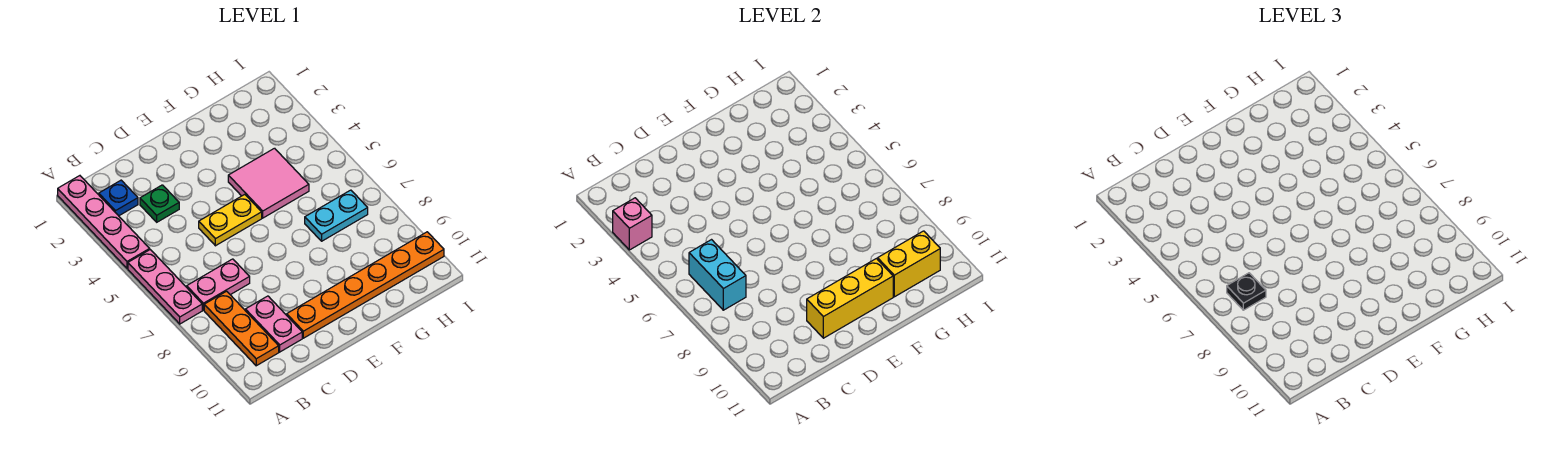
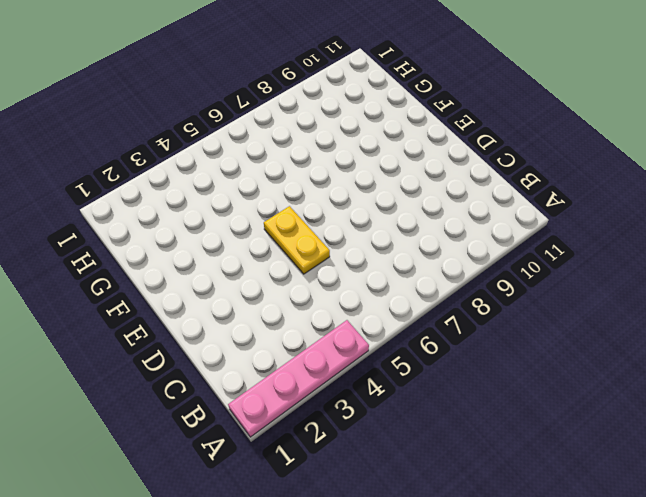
none -> pink 1x3 plate [128,250,202,324]
none -> blue 1x1 plate [99,180,138,216]
none -> pink 1x2 plate [187,259,250,310]

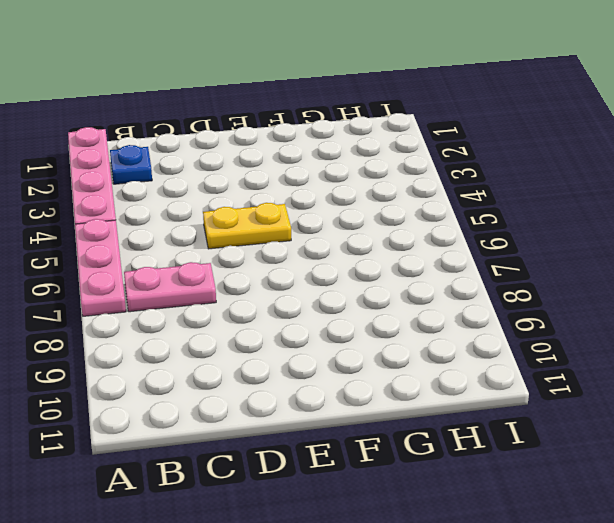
none -> orange 1x3 plate [204,291,279,366]
none -> green 1x1 plate [140,185,179,222]
none -> pink 1x2 plate [245,296,302,352]

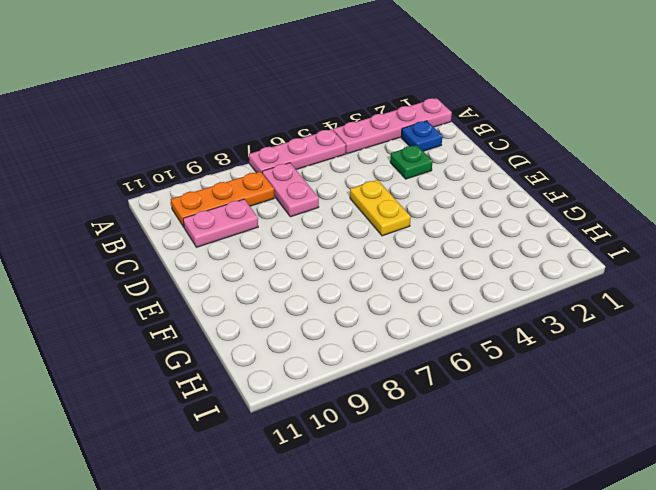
none -> orange 1x6 plate [287,232,444,338]
none -> pink 2x2 tile [228,148,309,218]
none -> cyan 1x2 plate [305,190,368,241]

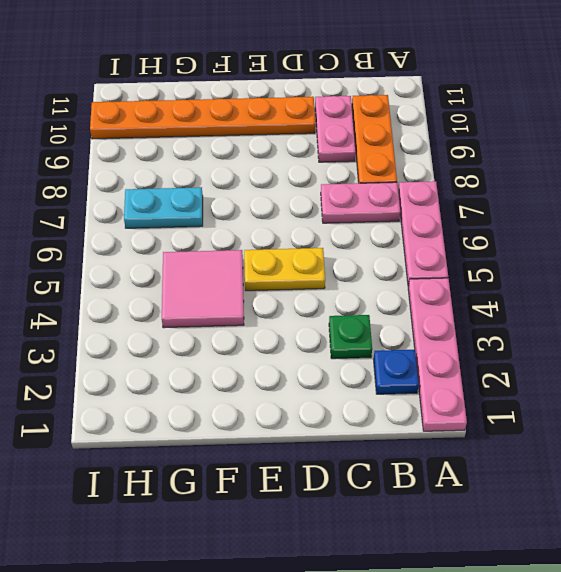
none -> pink 1x1 brick [613,198,652,250]
none -> cyan 1x2 brick [689,240,746,310]
none -> yellow 1x3 brick [807,259,893,338]

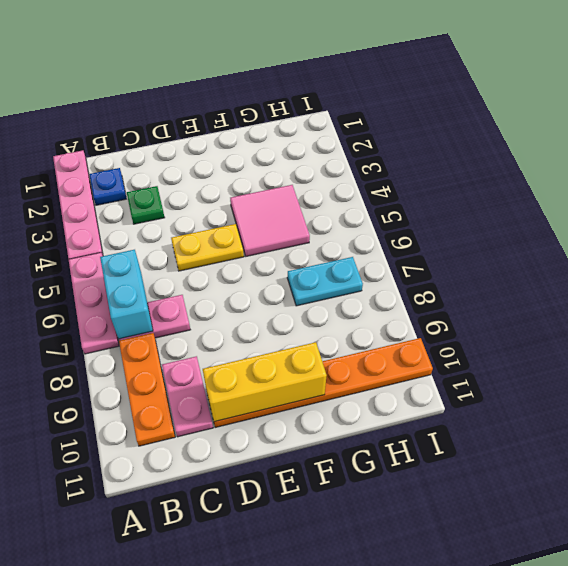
none -> pink 1x1 brick [613,198,652,250]
none -> yellow 1x2 brick [878,231,940,297]
none -> black 1x1 plate [1227,273,1266,310]

